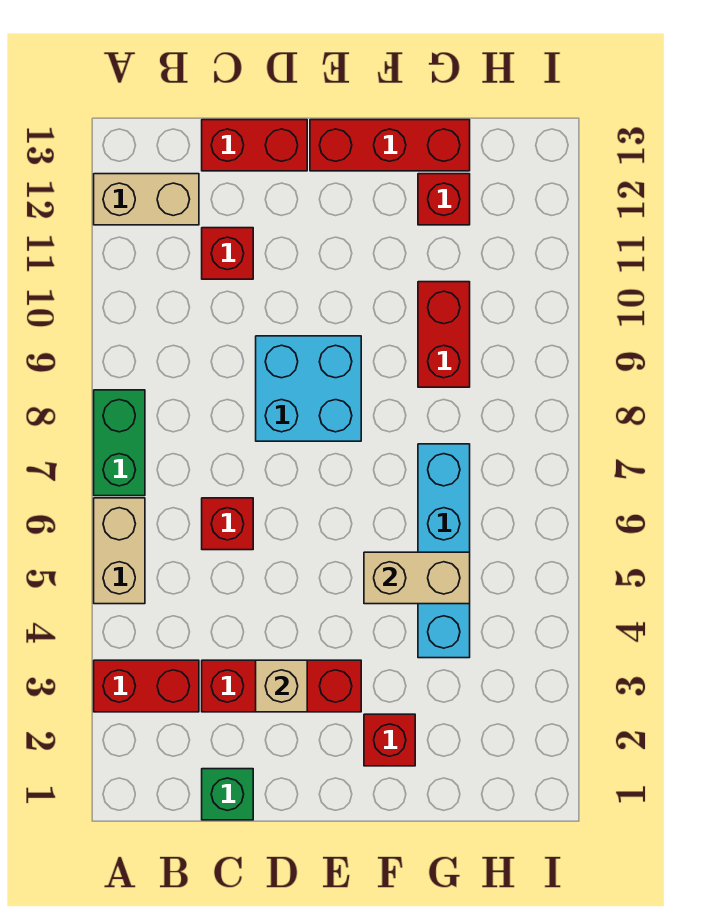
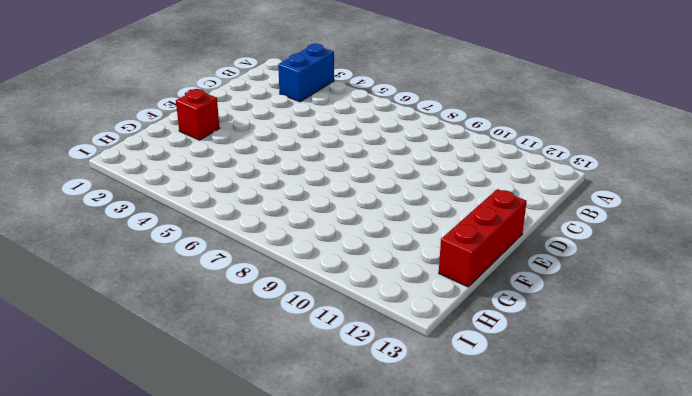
blue 1x2 brick [278,44,334,102] -> red 1x2 brick [94,660,199,712]
none -> tan 1x2 brick [94,498,145,604]
none -> green 1x2 brick [94,390,145,496]
none -> tan 1x2 brick [94,174,199,225]

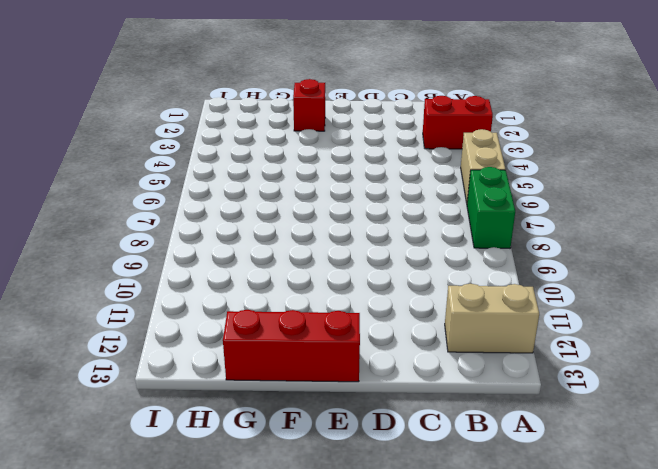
none -> green 1x1 brick [202,769,253,820]
none -> red 1x3 brick [202,660,361,712]
none -> red 1x1 brick [202,498,253,550]

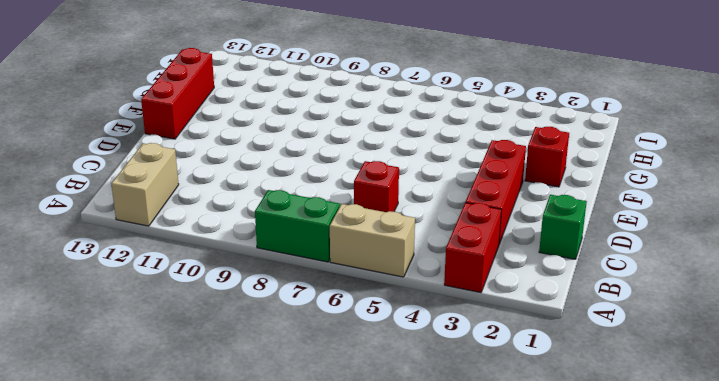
none -> red 1x1 brick [202,228,253,279]
none -> red 1x2 brick [202,120,307,171]
none -> cyan 2x2 brick [256,336,361,441]

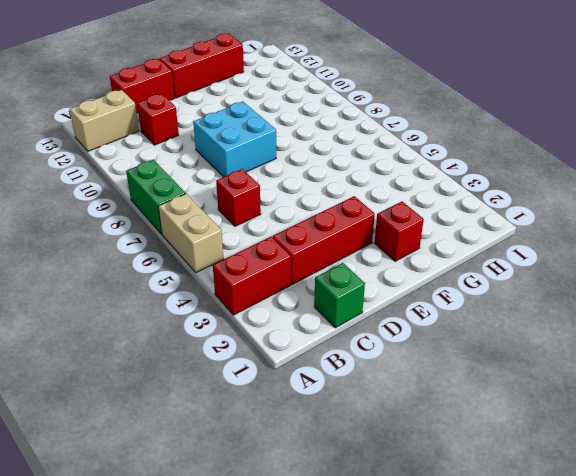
none -> cyan 1x4 brick [418,444,470,658]
none -> red 1x2 brick [418,282,470,387]
none -> red 1x1 brick [418,174,470,225]

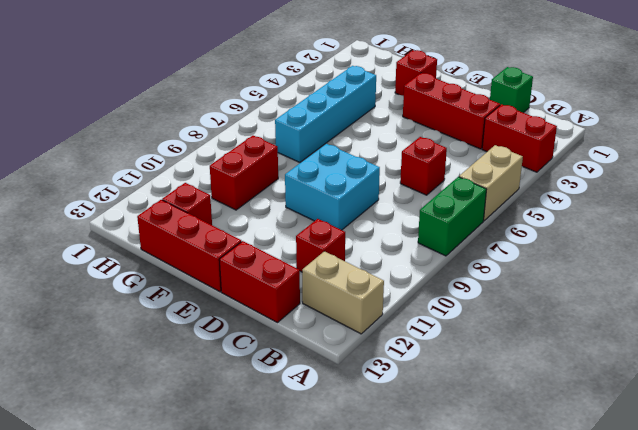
none -> tan 1x1 brick [256,660,307,712]
none -> tan 1x2 brick [364,552,470,604]

